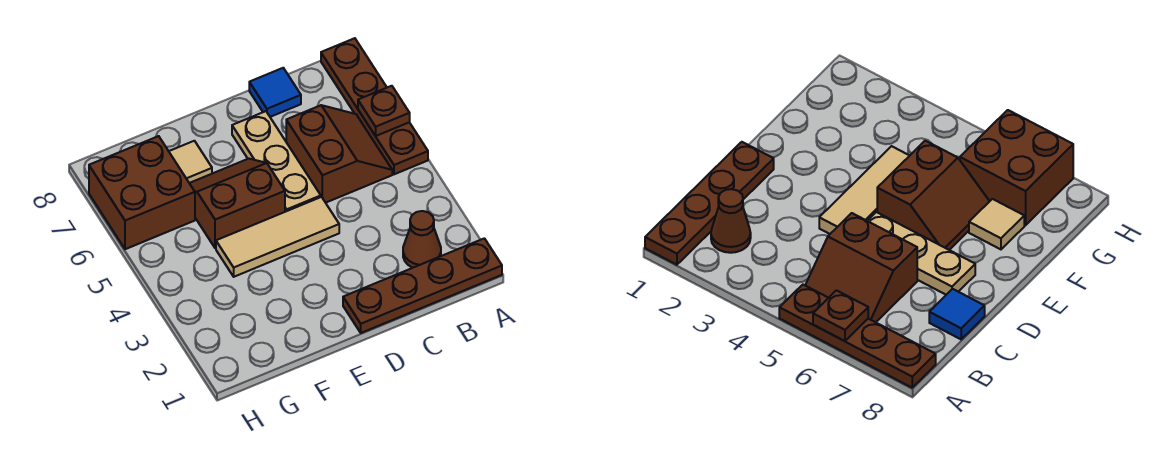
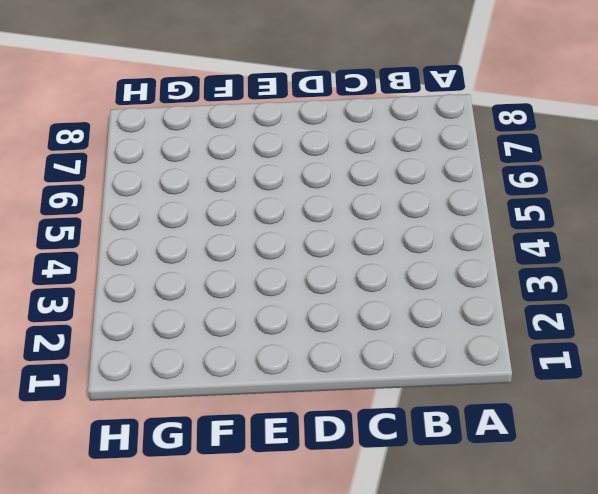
none -> brown 1x4 plate [343,238,502,333]
none -> brown 1x4 plate [321,38,428,174]

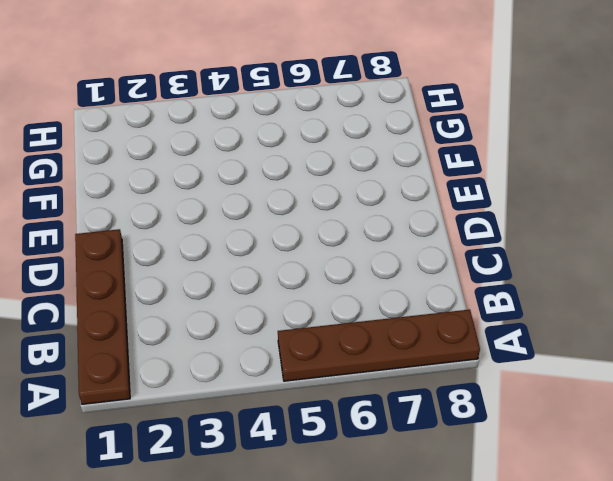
none -> brown 1x1 cone [403,211,441,268]
none -> brown 2x2 slope [286,105,392,203]

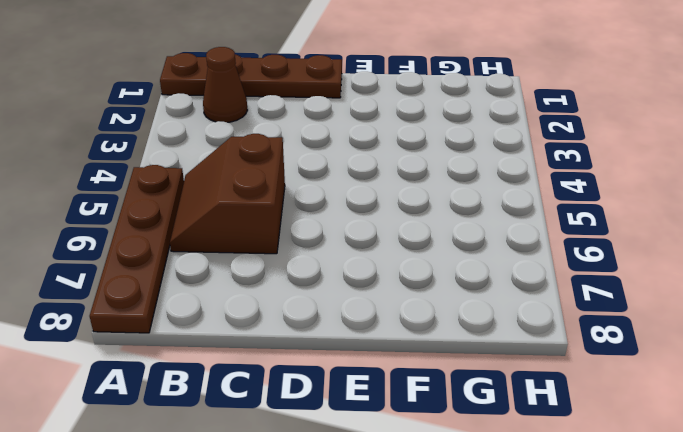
none -> blue 1x1 tile [249,68,301,117]
none -> tan 1x3 tile [216,197,339,277]

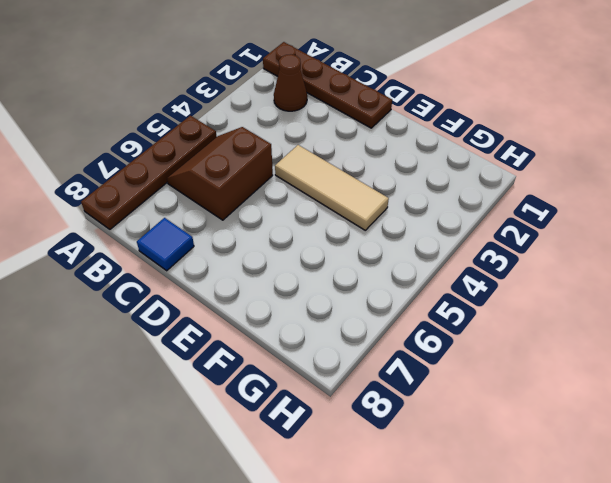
none -> tan 1x3 plate [232,111,321,212]
none -> brown 2x2 slope [189,159,285,248]

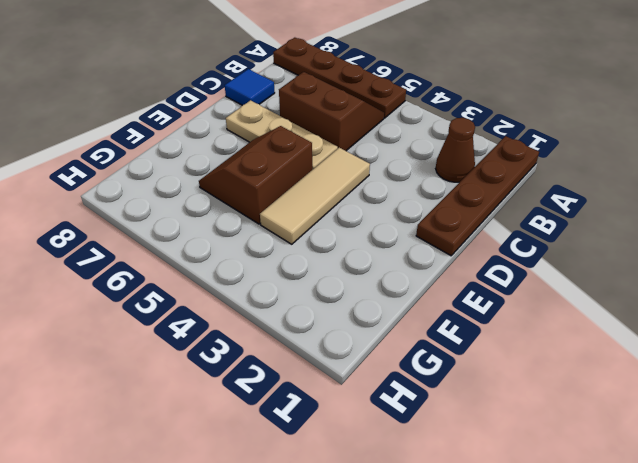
none -> tan 1x1 tile [169,141,212,183]
none -> brown 2x2 brick [89,136,195,249]

